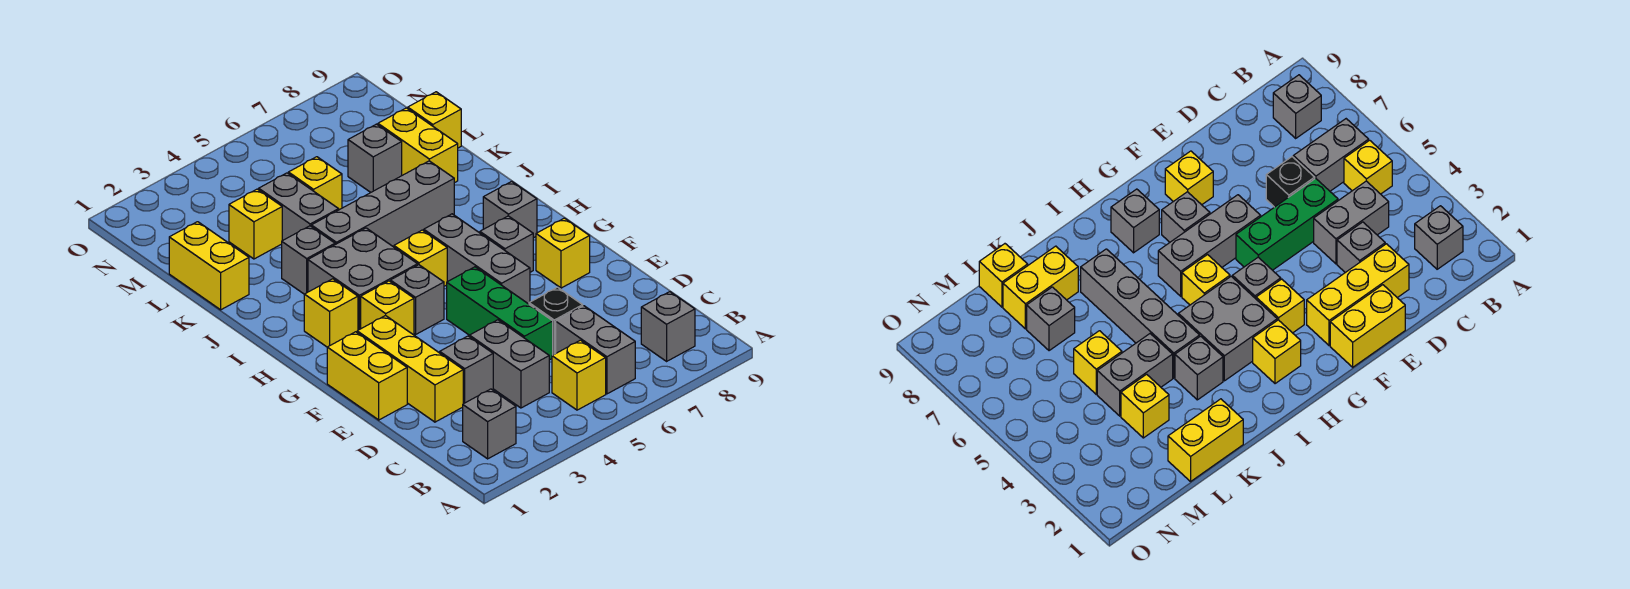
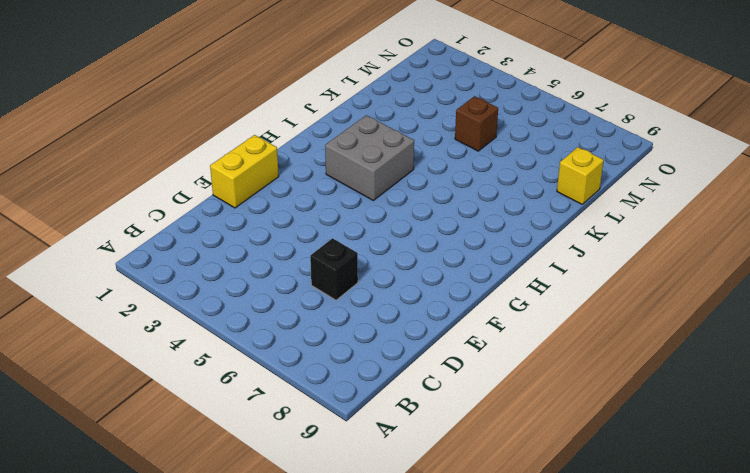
brown 1x1 brick [455,96,498,151] -> yellow 1x1 brick [288,157,342,210]
none -> grey 1x1 brick [463,389,516,459]
none -> yellow 1x1 brick [552,340,606,410]
none -> grey 1x2 brick [556,306,635,394]

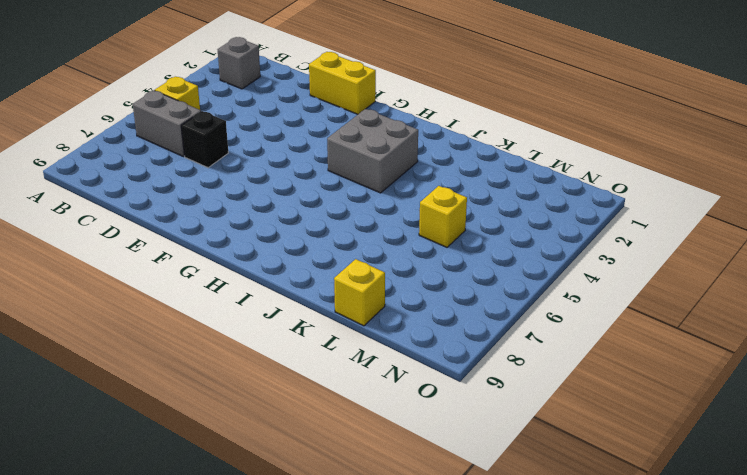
none -> grey 1x1 brick [641,292,695,361]
none -> grey 1x2 brick [470,320,549,408]
none -> yellow 1x3 brick [357,315,463,422]

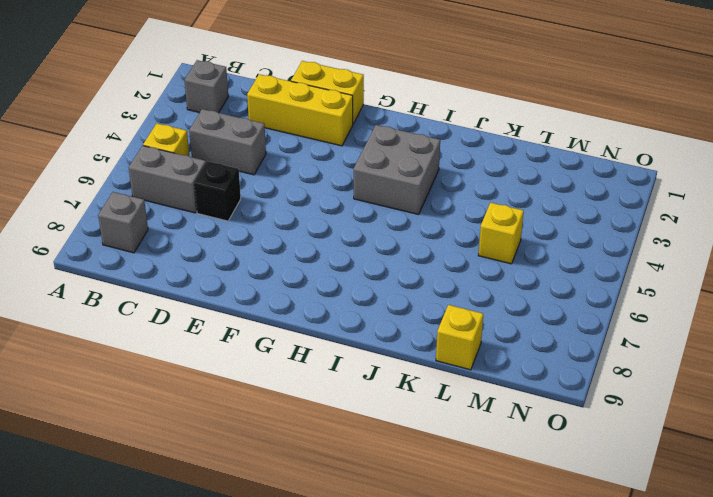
none -> grey 1x1 brick [440,336,493,404]
none -> green 1x3 brick [447,267,553,360]
none -> grey 1x3 brick [424,214,530,304]

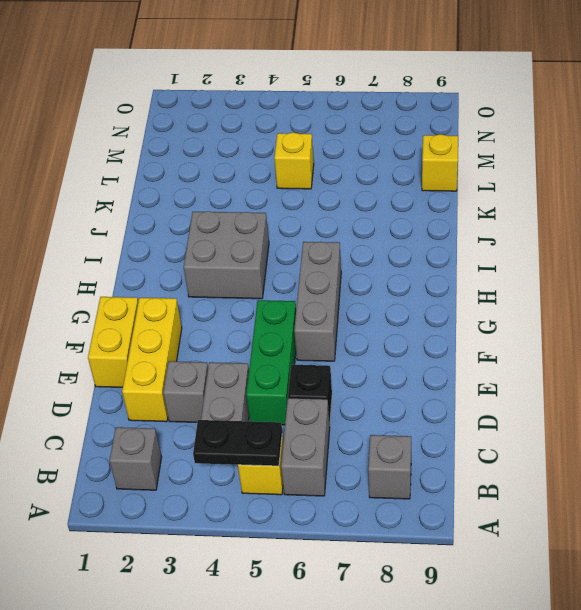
black 1x2 plate [193,420,282,466] -> none
none -> yellow 1x1 brick [536,218,590,288]
none -> yellow 1x1 brick [361,281,414,335]
none -> grey 1x1 brick [390,265,444,335]

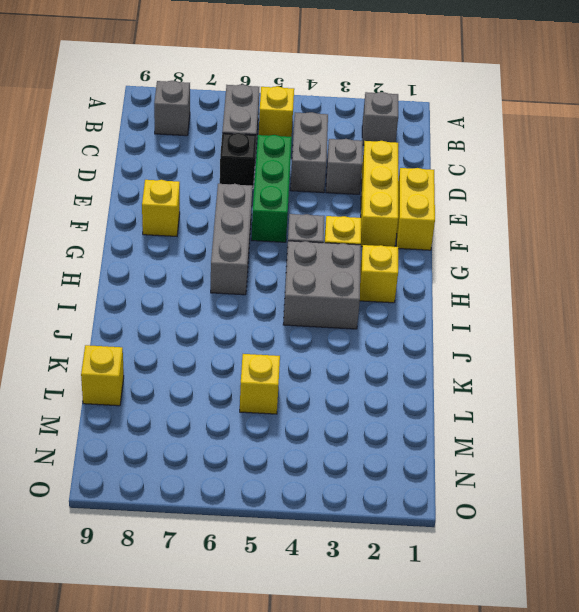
none -> grey 1x1 brick [480,216,533,272]
none -> yellow 1x1 brick [394,230,447,286]
none -> grey 1x1 brick [483,181,537,238]

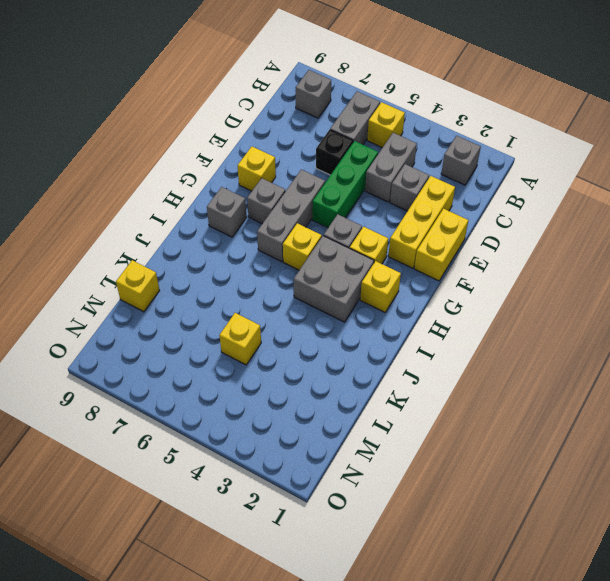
none -> grey 1x1 brick [282,226,335,294]
none -> grey 1x4 brick [311,161,454,247]
none -> yellow 1x2 brick [169,222,249,310]

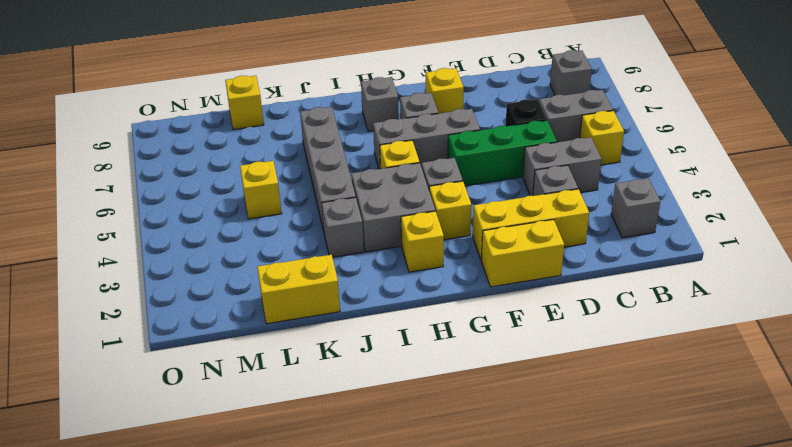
none -> grey 1x2 brick [259,173,339,241]
none -> yellow 1x2 brick [378,108,458,183]
none -> yellow 1x1 brick [229,189,282,259]

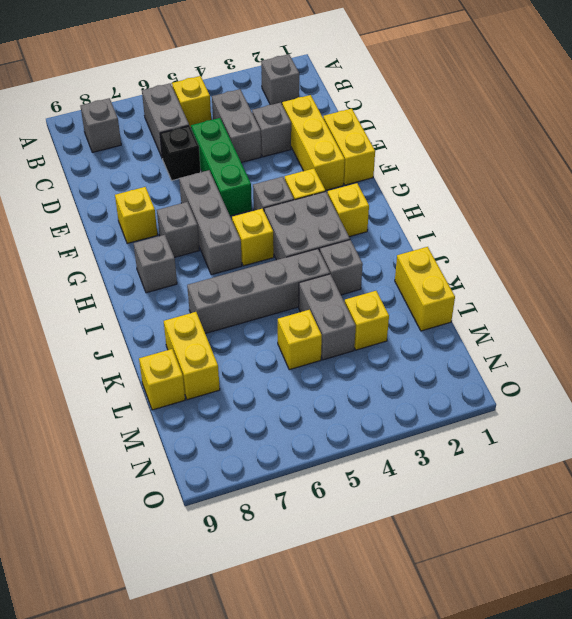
none -> grey 1x1 brick [348,124,402,192]

